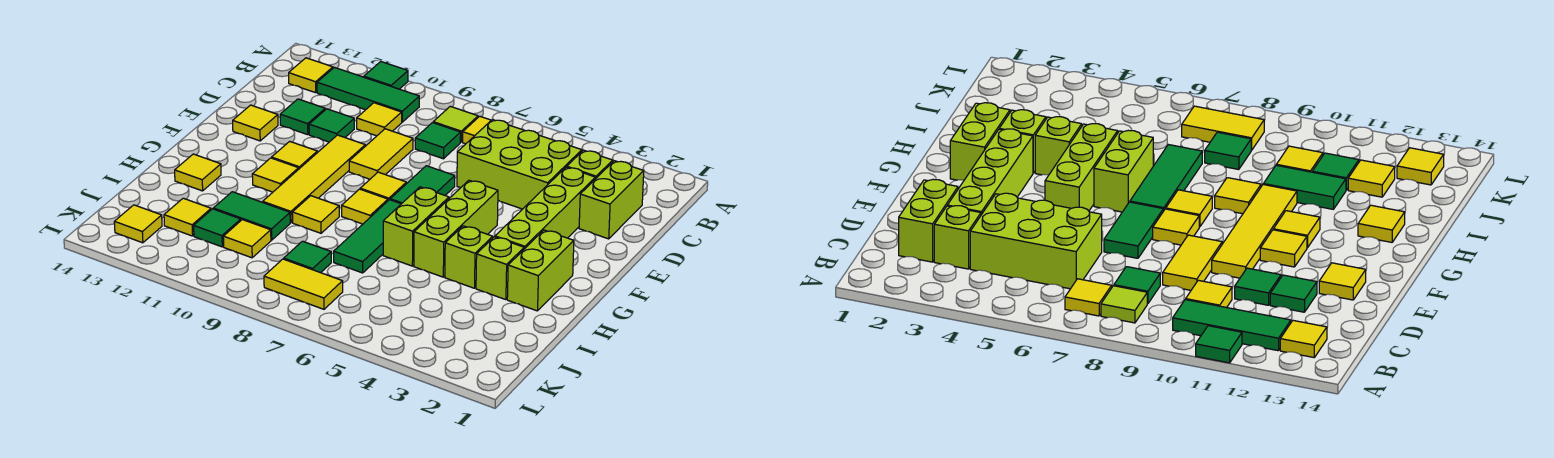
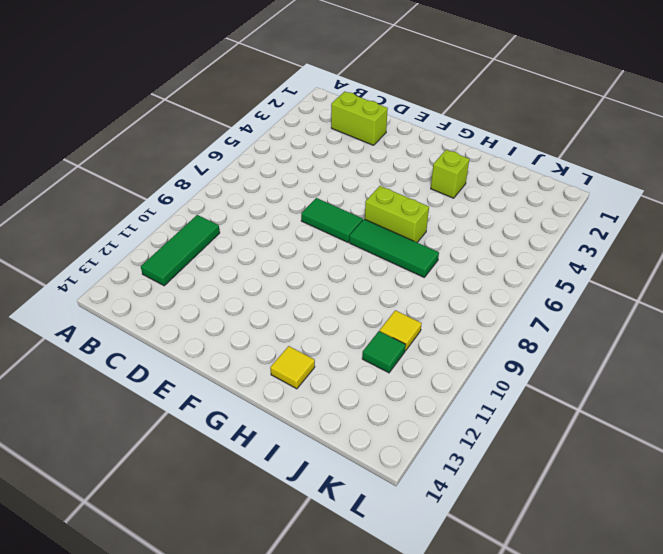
none -> green 1x1 tile [364,62,408,89]
none -> yellow 1x1 tile [463,116,491,144]
none -> lime 1x1 tile [433,106,478,142]
none -> yellow 1x1 tile [289,58,333,93]

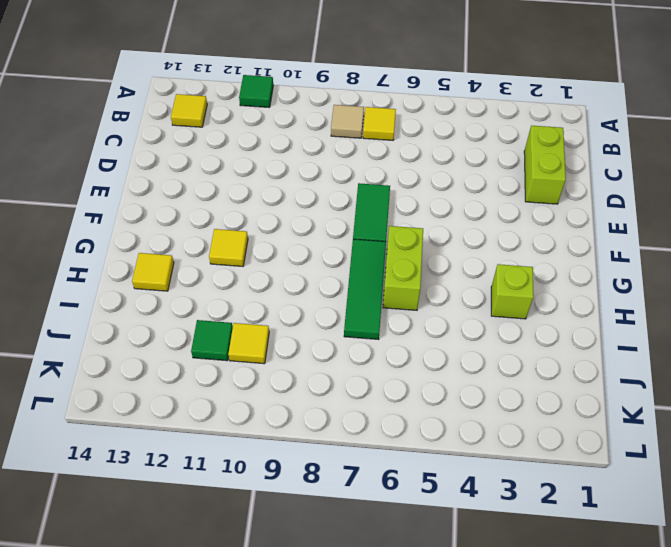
tan 1x1 tile [331,105,364,138] -> lime 1x1 tile [433,106,478,142]
none -> green 1x3 tile [317,67,419,122]
none -> lime 1x1 brick [567,150,613,179]
none -> lime 2x3 brick [457,120,582,209]
none -> green 1x1 tile [415,123,461,159]

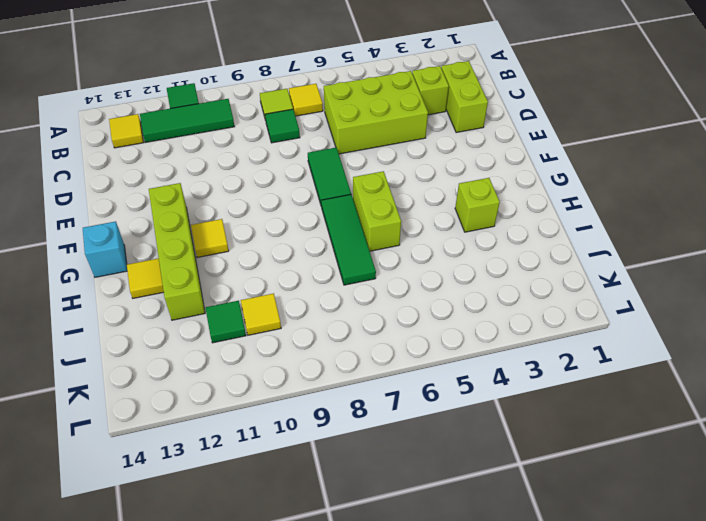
lime 1x4 brick [149,183,205,320] -> lime 1x4 brick moved to [495,167,595,249]
cyan 1x1 brick [83,221,127,277] -> none
none -> yellow 1x1 tile [357,103,402,136]
none -> yellow 1x2 tile [349,129,413,179]
none -> green 1x1 tile [309,109,354,142]
none -> green 1x1 tile [280,99,325,135]

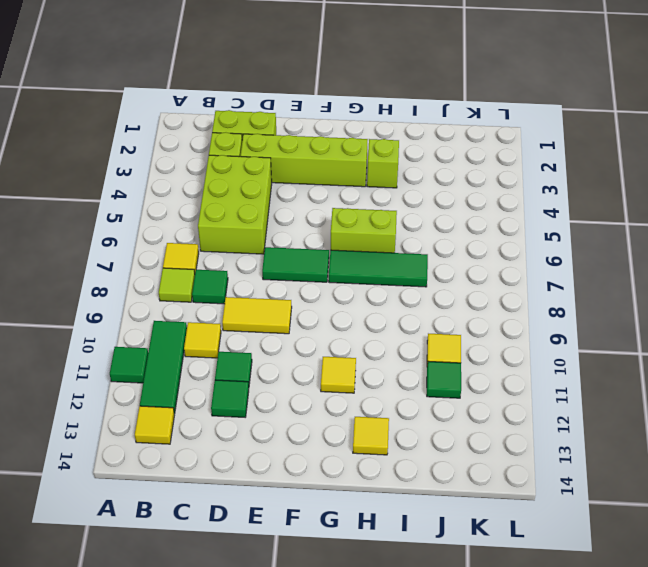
none -> yellow 1x4 tile [263,135,365,223]
none -> yellow 1x1 tile [233,105,278,141]
none -> lime 1x3 brick [414,180,498,277]
none -> yellow 1x1 tile [360,172,406,200]

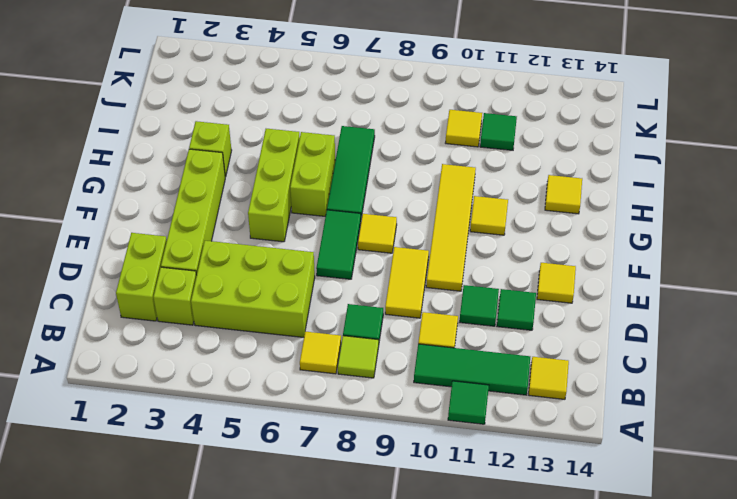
none -> yellow 1x1 tile [272,141,317,169]
none -> lime 1x2 brick [507,230,574,311]
none -> yellow 1x1 tile [342,189,388,224]
none -> lime 1x1 brick [445,226,493,288]

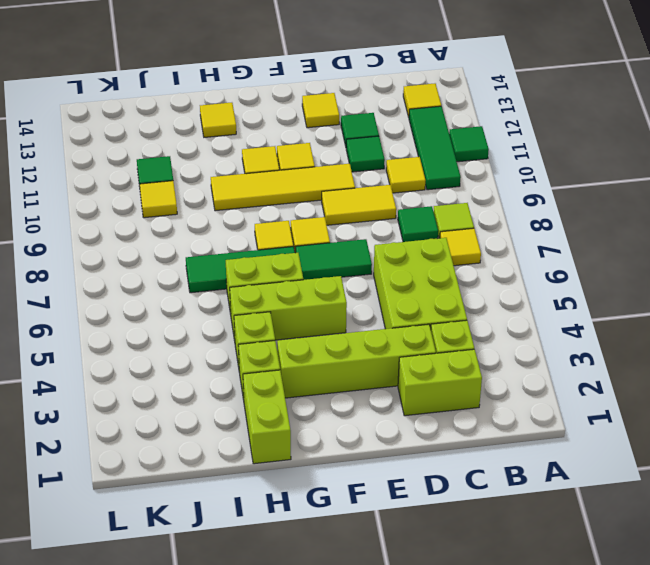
lime 1x2 brick [243,370,291,464] -> lime 1x2 brick turned to [507,230,574,311]
none -> yellow 1x1 tile [292,196,339,233]
none -> green 1x2 tile [213,192,290,240]
none -> green 1x1 tile [284,241,331,273]
none -> yellow 1x1 tile [164,198,211,236]

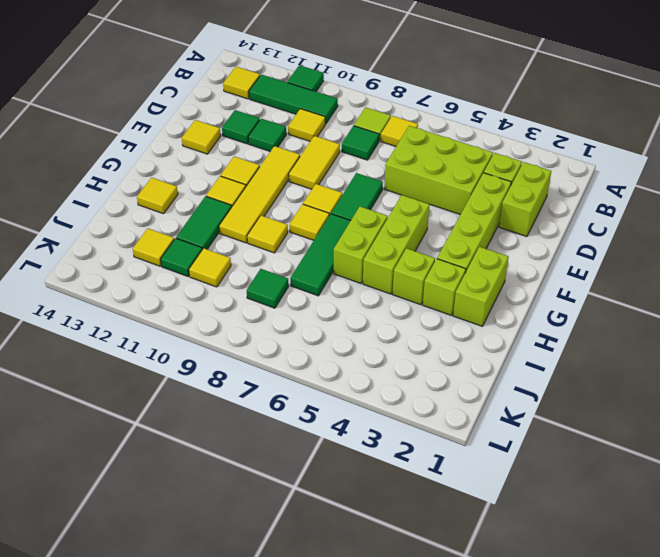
green 1x2 tile [176,196,232,249] -> green 1x2 tile turned to [213,192,290,240]
none -> yellow 1x2 tile [264,259,343,309]
none -> yellow 1x1 tile [114,205,162,243]

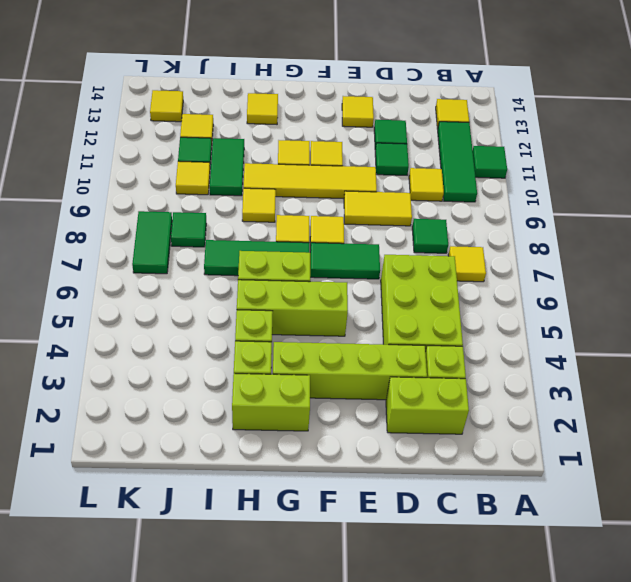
green 1x2 tile [132,211,172,274] -> yellow 1x2 tile [264,259,343,309]
none -> lime 1x1 tile [433,106,478,142]

